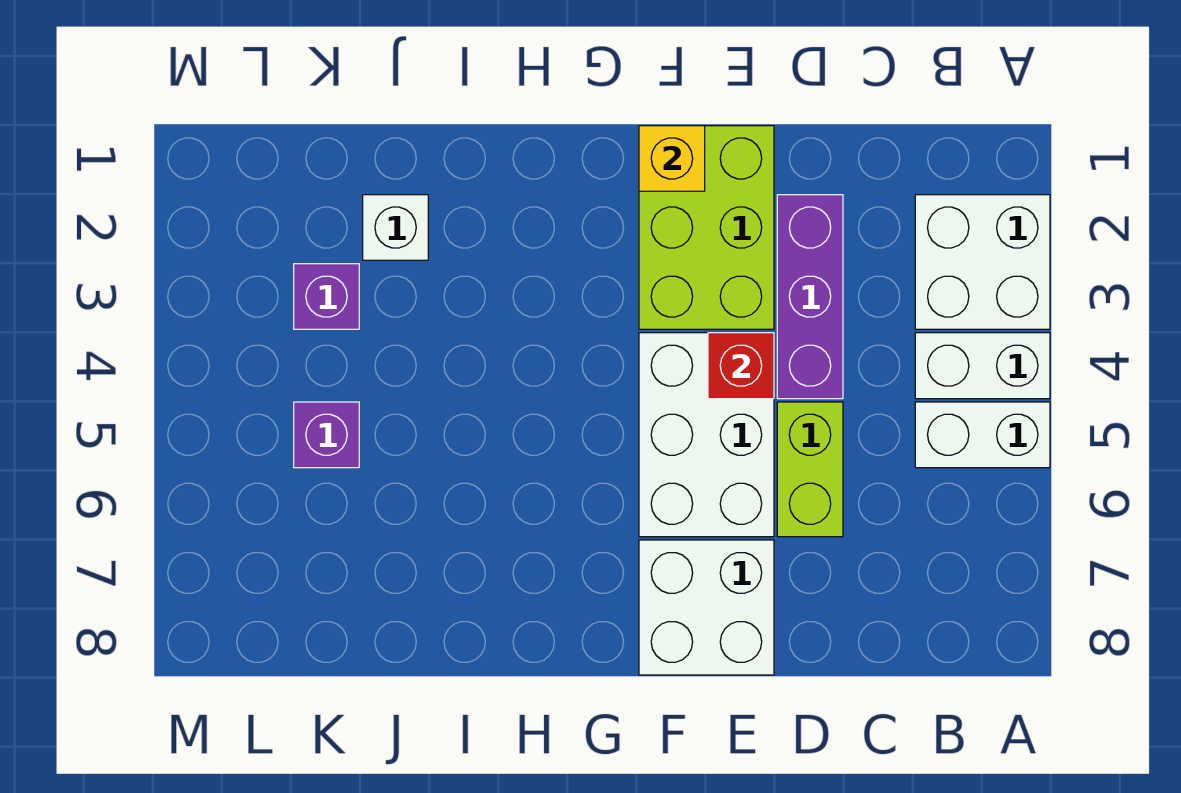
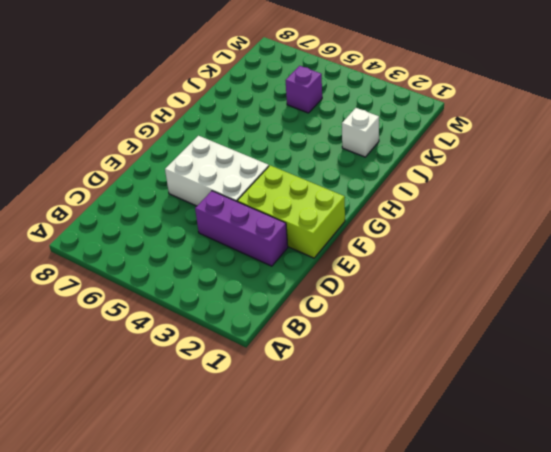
none -> white 2x2 brick [915,195,1050,329]
none -> white 1x2 brick [915,333,1050,399]
none -> white 1x2 brick [915,402,1050,468]

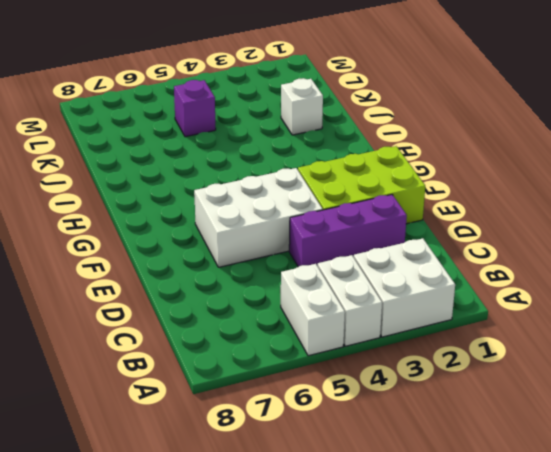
none -> lime 1x2 brick [777,402,843,537]
none -> white 2x2 brick [639,540,774,675]
none -> purple 1x1 brick [294,264,359,329]

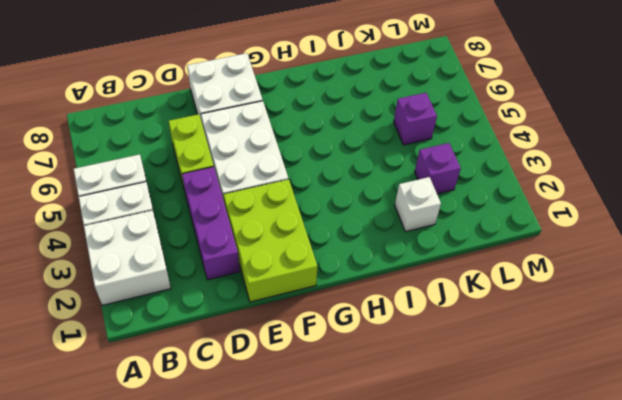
none -> red 1x1 brick [708,333,774,399]
none -> yellow 1x1 brick [639,126,705,191]

